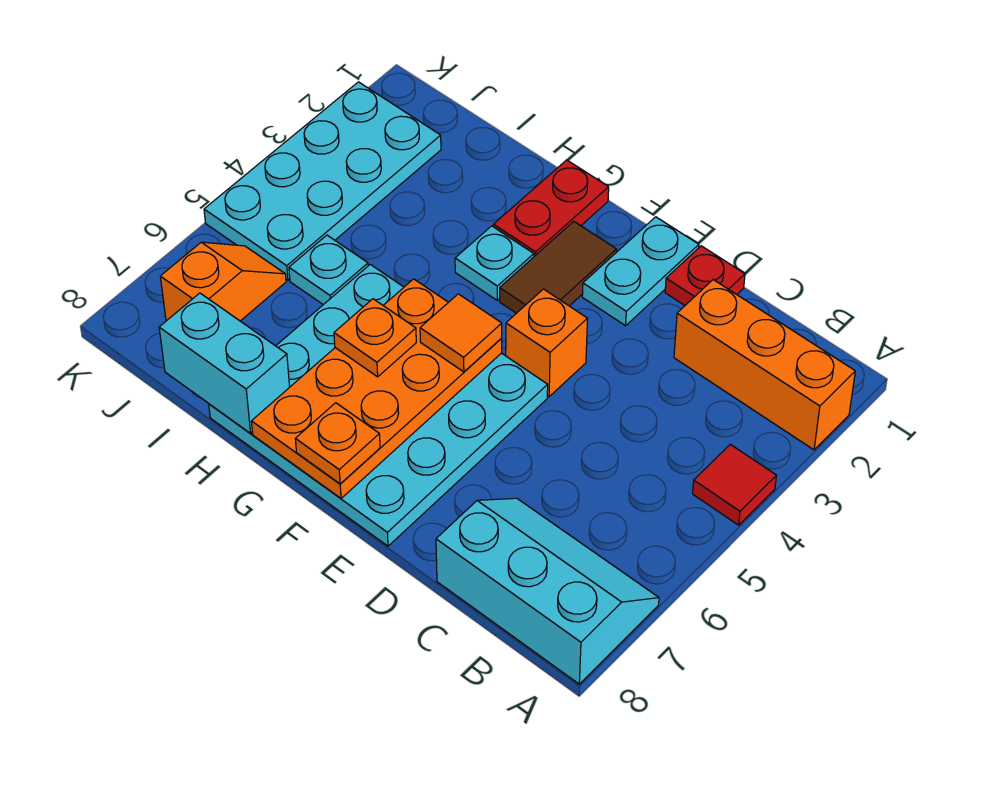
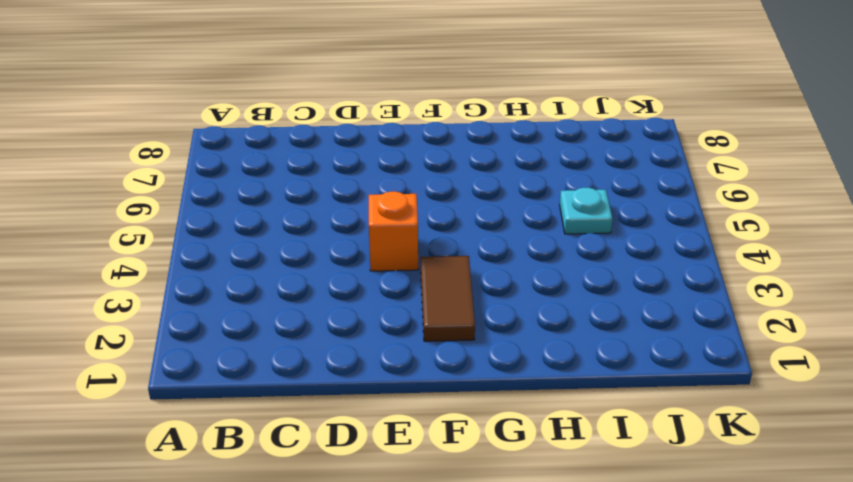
none -> orange 1x3 brick [674,280,855,450]
none -> red 1x1 tile [693,444,776,525]
none -> cyan 2x3 slope [436,498,659,684]

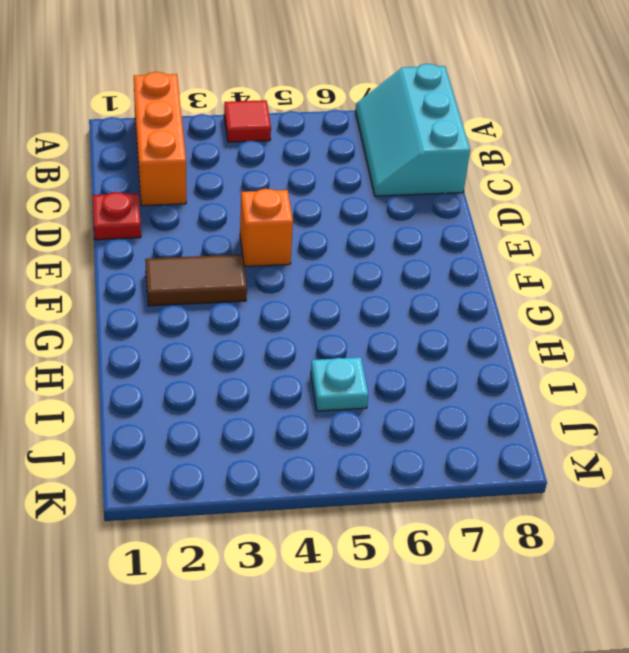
none -> cyan 1x2 plate [582,217,699,326]
none -> cyan 4x4 plate [209,264,548,546]
none -> red 1x2 plate [493,160,609,256]

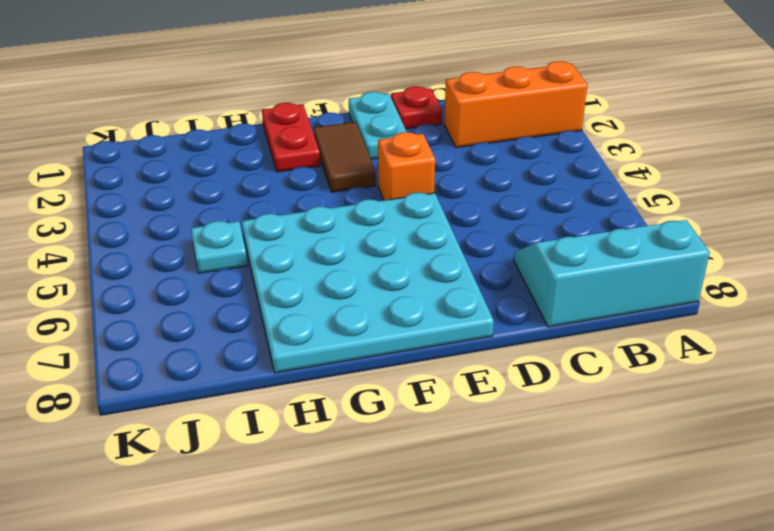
none -> red 1x1 tile [693,444,776,525]
none -> cyan 1x1 plate [455,226,534,300]
none -> cyan 2x4 plate [204,82,441,280]

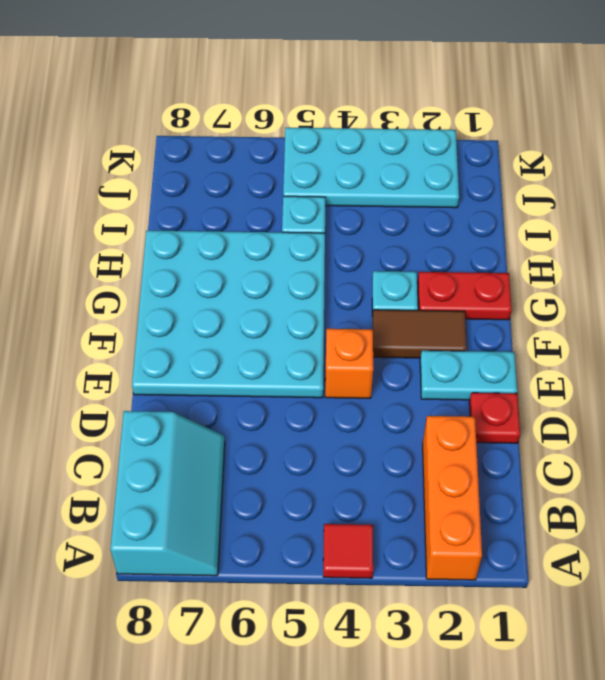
none -> orange 1x2 slope [160,242,286,321]
none -> orange 2x4 plate [251,279,502,498]
none -> cyan 1x2 brick [159,293,290,434]

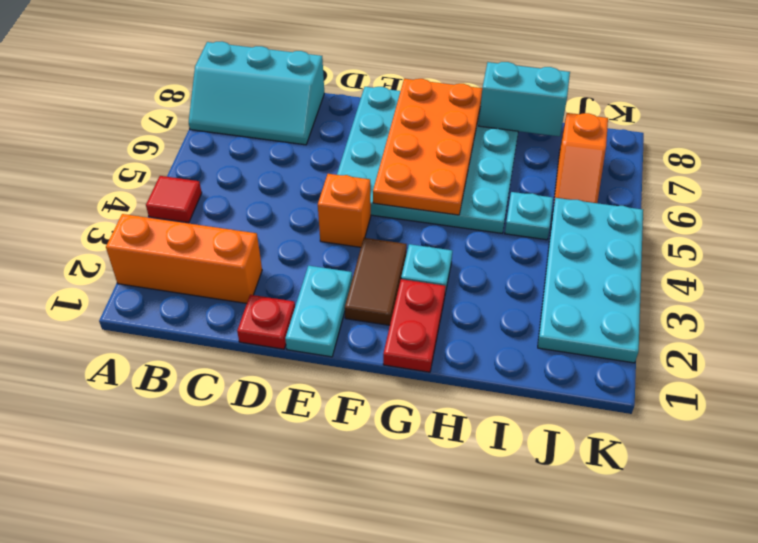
none -> orange 1x1 tile [420,294,502,372]
none -> orange 1x1 plate [295,403,380,484]
none -> orange 1x1 plate [334,299,416,377]

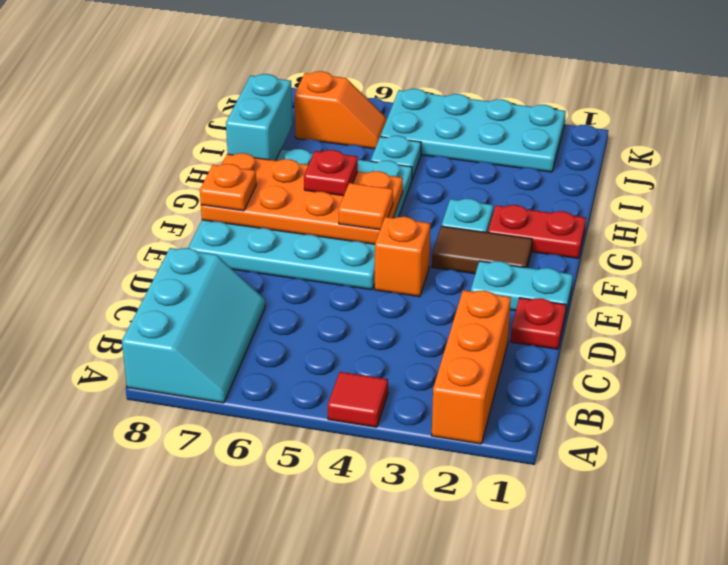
red 1x1 plate [304,150,358,196] -> orange 1x1 plate [334,299,416,377]

